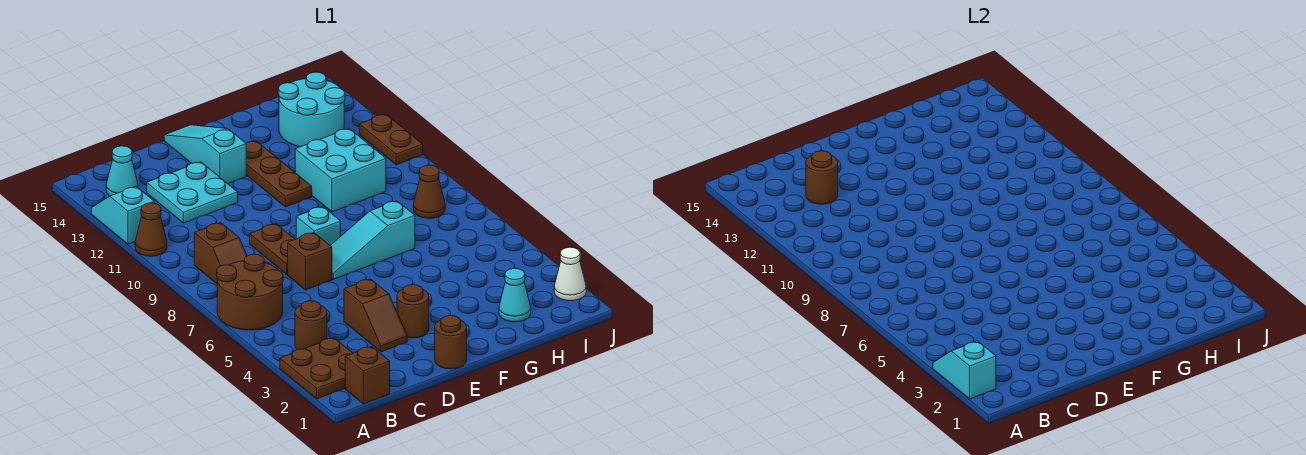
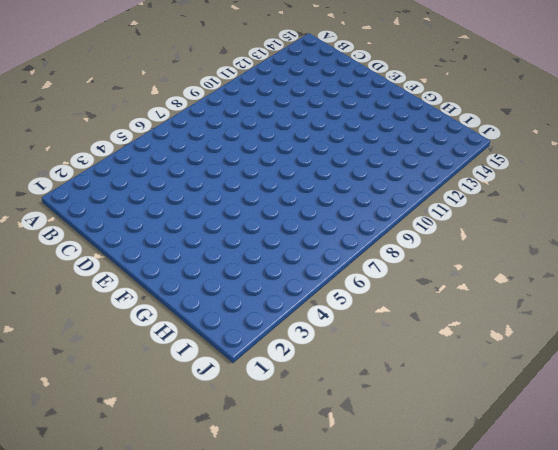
none -> brown 2x2 plate [280,338,353,399]
none -> brown 2x2 round brick [217,254,283,330]
none -> brown 1x1 cone [135,203,167,256]

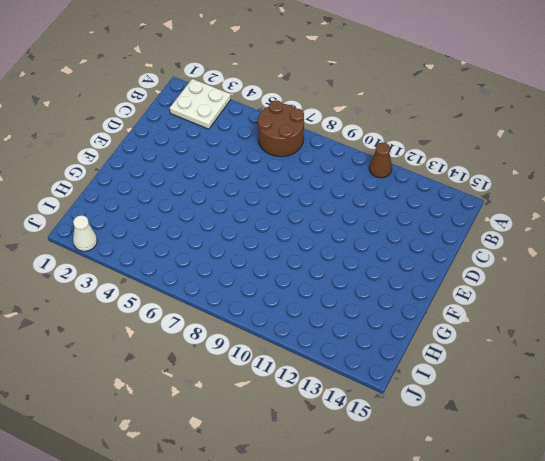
white 2x2 plate [170,79,231,129] -> brown 2x2 plate [280,338,353,399]
none -> cyan 1x2 slope [91,186,154,244]
none -> brown 1x1 brick [345,346,390,404]
none -> brown 1x1 round brick [295,301,327,350]

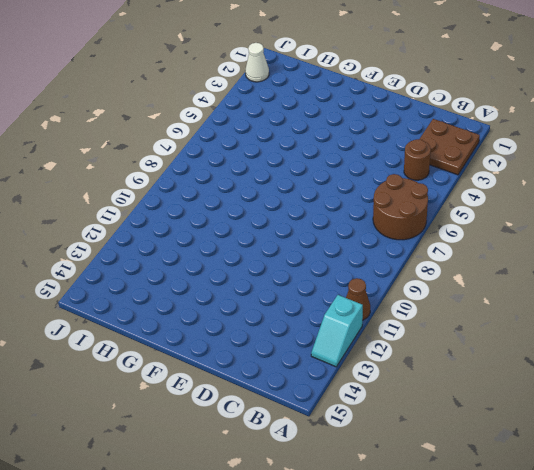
none -> brown 1x1 brick [345,346,390,404]
none -> brown 1x2 slope [194,223,247,284]
none -> cyan 1x1 cone [106,146,138,196]

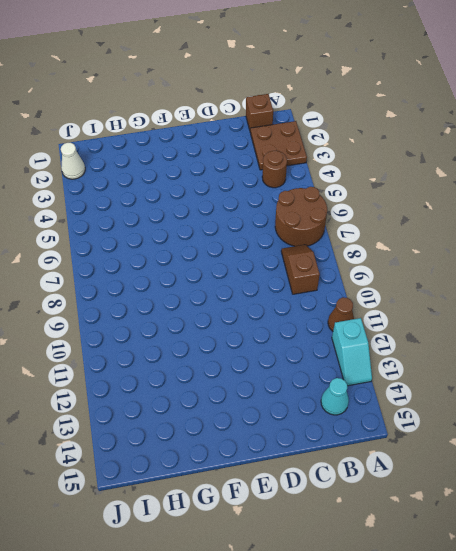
none -> cyan 2x2 plate [147,162,238,223]
none -> brown 1x2 slope [344,279,407,352]
none -> brown 1x1 brick [288,232,332,290]

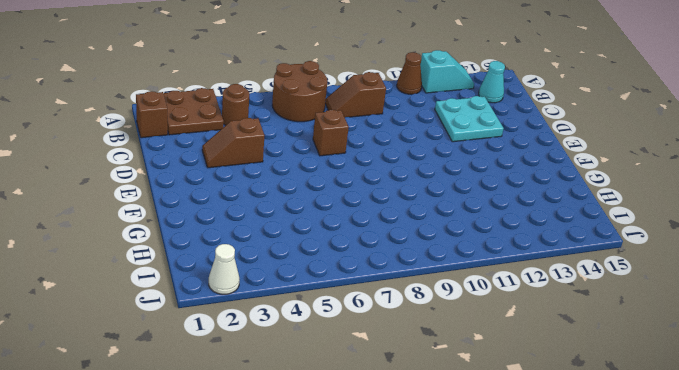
none -> brown 1x2 plate [250,224,295,274]
none -> brown 1x1 round brick [435,316,467,369]
none -> brown 1x1 round brick [397,285,429,338]

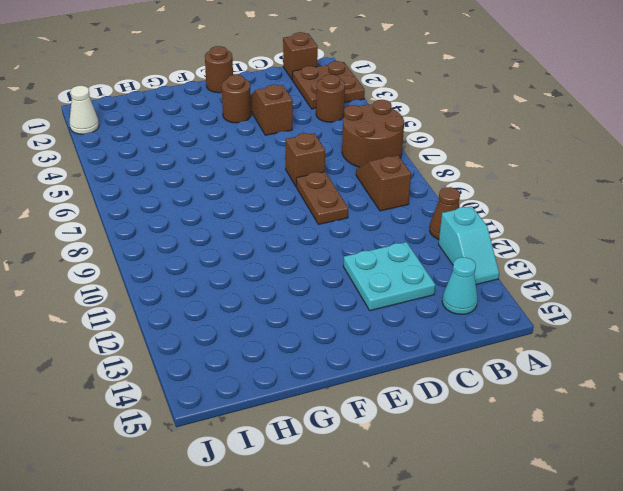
none -> cyan 1x3 slope [330,201,415,279]
none -> cyan 1x1 brick [296,206,341,245]
none -> cyan 1x3 slope [164,125,246,184]

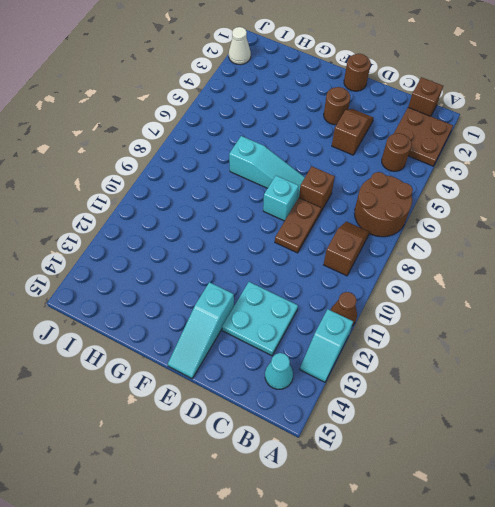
none -> brown 1x3 plate [246,141,312,207]
none -> cyan 2x2 brick [295,128,386,212]
none -> cyan 1x1 cone [499,268,531,322]

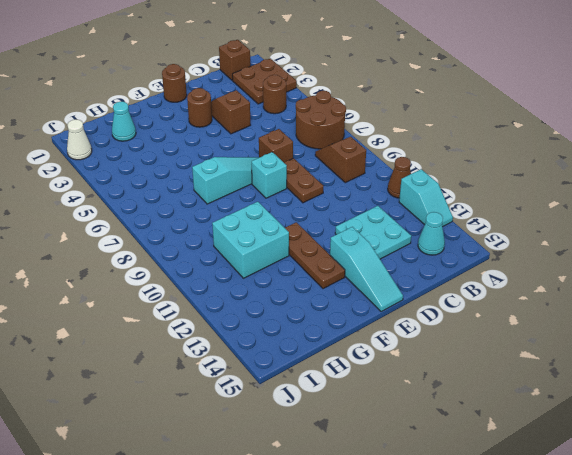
none -> cyan 2x2 round brick [278,72,345,147]
none -> brown 1x1 cone [413,165,445,218]
none -> brown 1x2 plate [359,114,423,165]

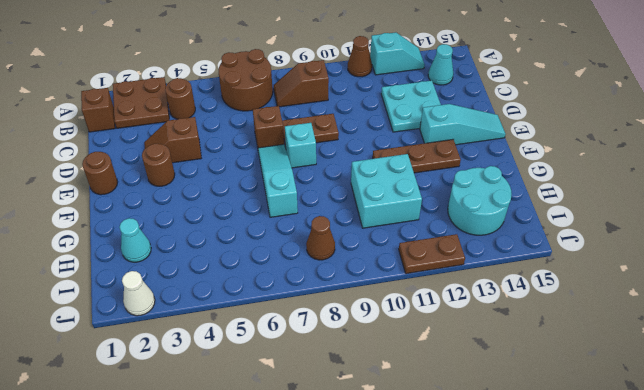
none -> cyan 1x2 slope [933,341,996,399]
none -> brown 1x1 round brick [806,151,838,204]

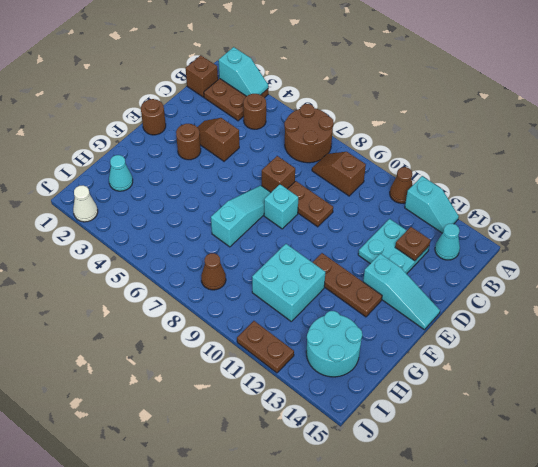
brown 1x1 plate [395,227,431,261] -> brown 1x1 round brick [806,151,838,204]

